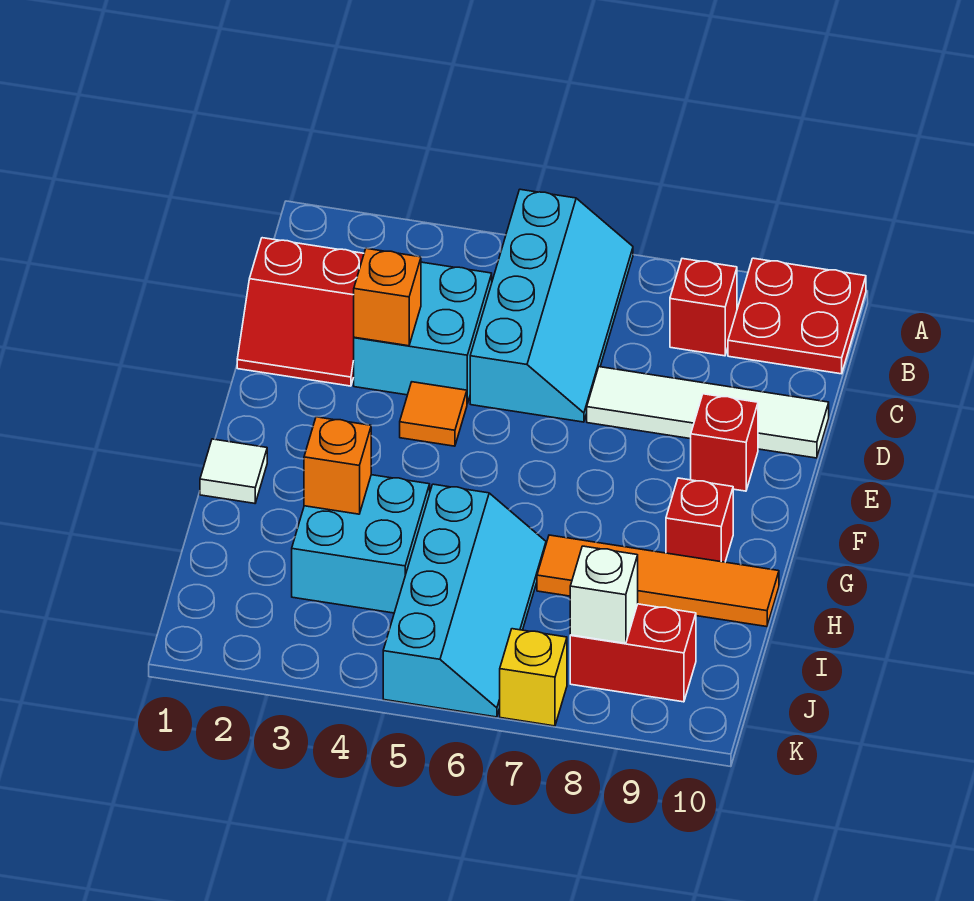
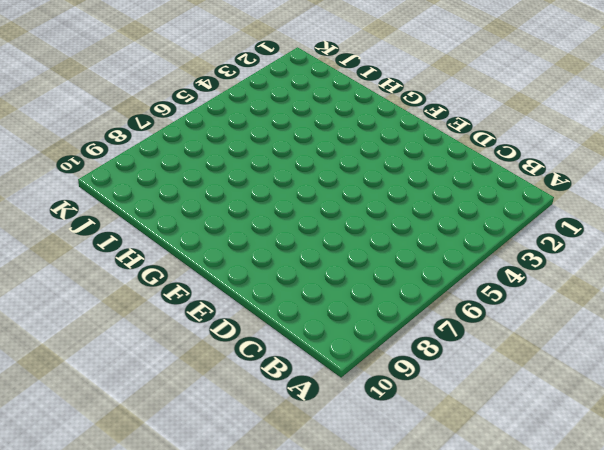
none -> cyan 2x4 slope [470,189,633,422]
none -> red 2x2 plate [728,258,866,374]
none -> red 1x1 brick [670,259,737,356]

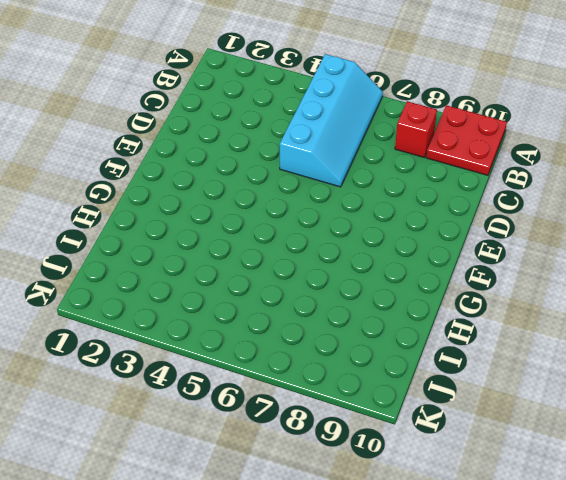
none -> red 2x2 slope [237,238,364,386]
none -> cyan 2x2 brick [354,262,492,404]
none -> white 1x4 tile [587,367,829,458]

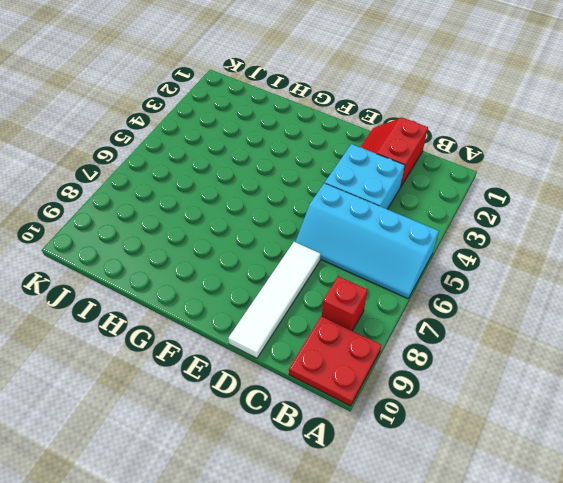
none -> orange 1x1 tile [400,382,467,446]
none -> red 1x1 brick [691,394,758,491]
none -> white 1x1 tile [200,439,267,503]

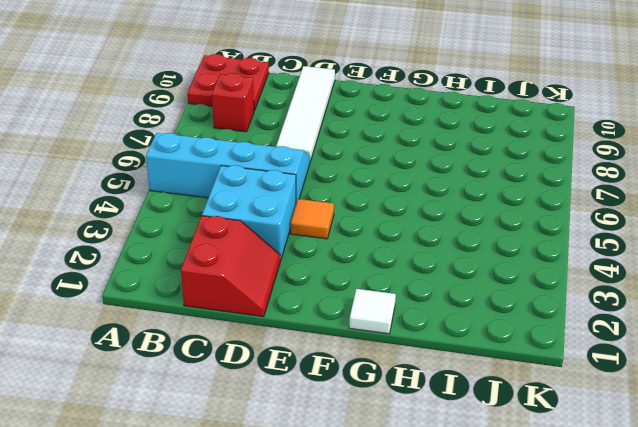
none -> red 1x1 brick [691,394,758,491]
none -> red 1x1 brick [666,478,733,562]
none -> cyan 2x2 brick [292,475,430,613]

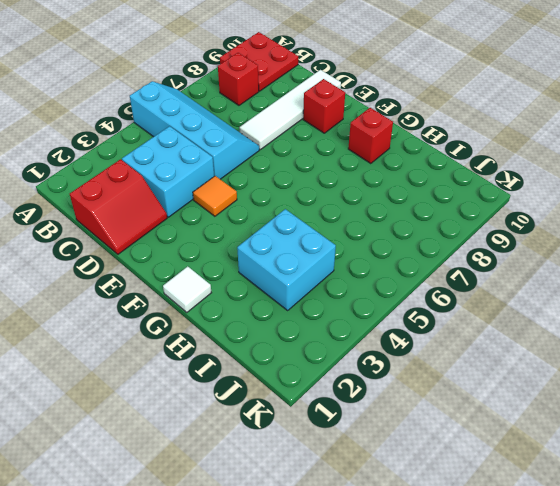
none -> cyan 2x4 slope [383,484,546,717]
none -> orange 1x4 tile [537,535,779,627]
none -> red 1x2 brick [570,604,696,702]

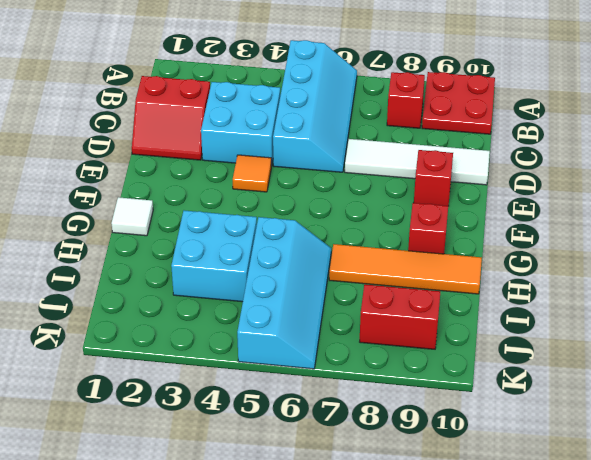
none -> yellow 1x1 brick [500,629,567,726]
none -> orange 1x1 brick [354,248,421,346]
none -> orange 1x1 brick [304,417,371,514]

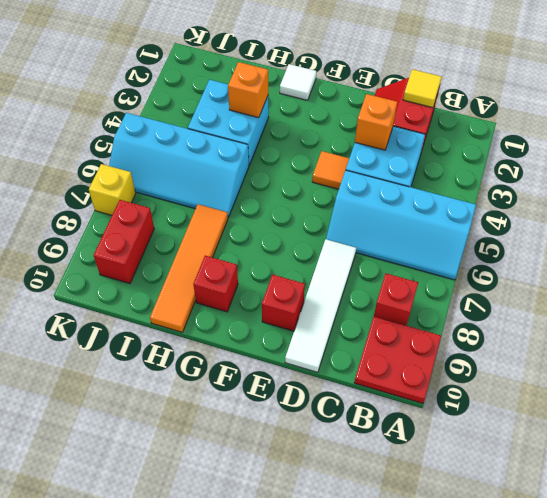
yellow 1x1 tile [403,69,442,108] -> none
none -> white 1x1 brick [570,546,638,644]

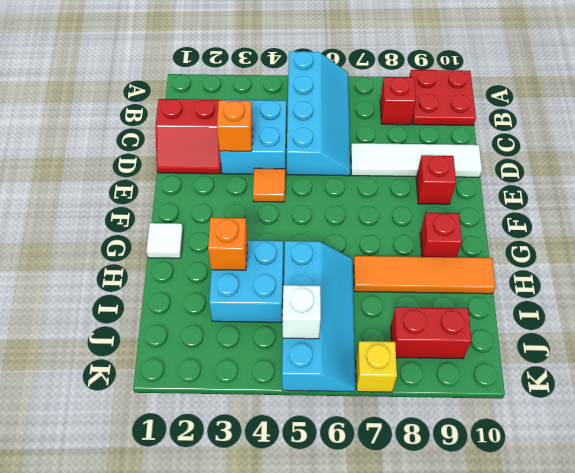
white 1x1 brick [283,285,321,339] -> white 1x1 brick moved to [570,546,638,644]

